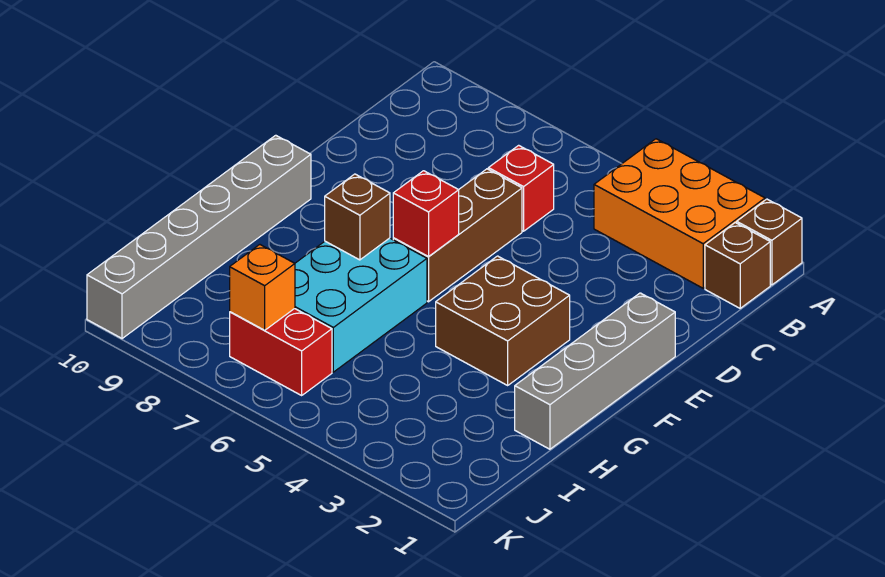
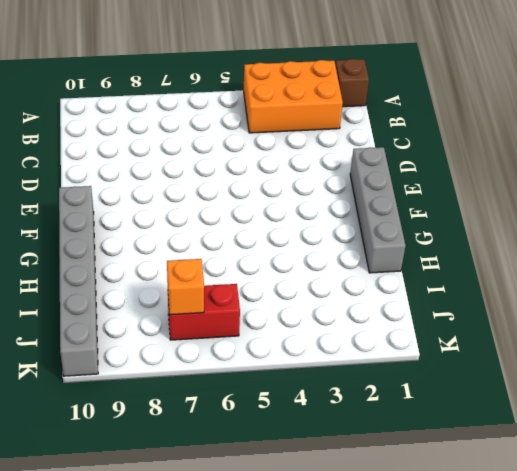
none -> brown 1x1 brick [705,223,770,308]
none -> red 1x1 brick [488,145,554,231]
none -> brown 1x3 brick [393,169,522,302]

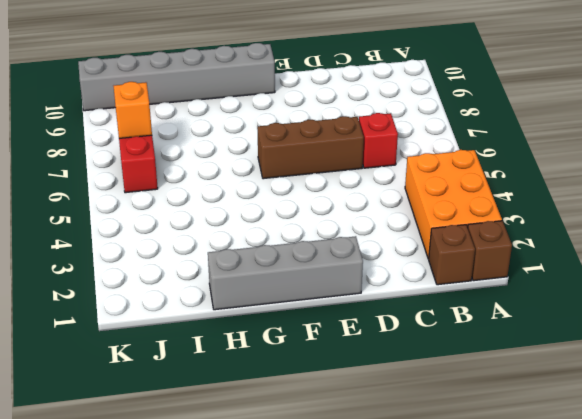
none -> brown 2x2 brick [436,256,570,385]
none -> cyan 2x3 brick [295,238,427,372]
none -> red 1x1 brick [393,171,459,257]

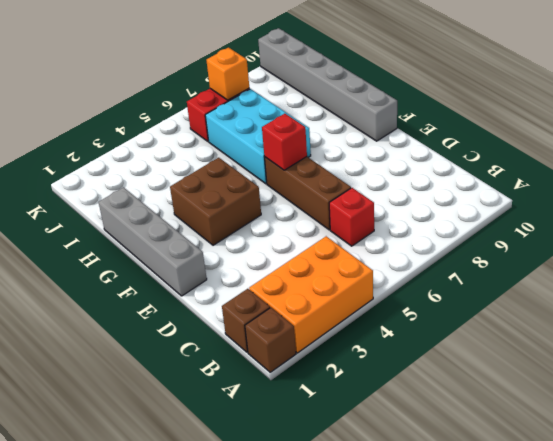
none -> brown 1x1 brick [325,174,390,260]

